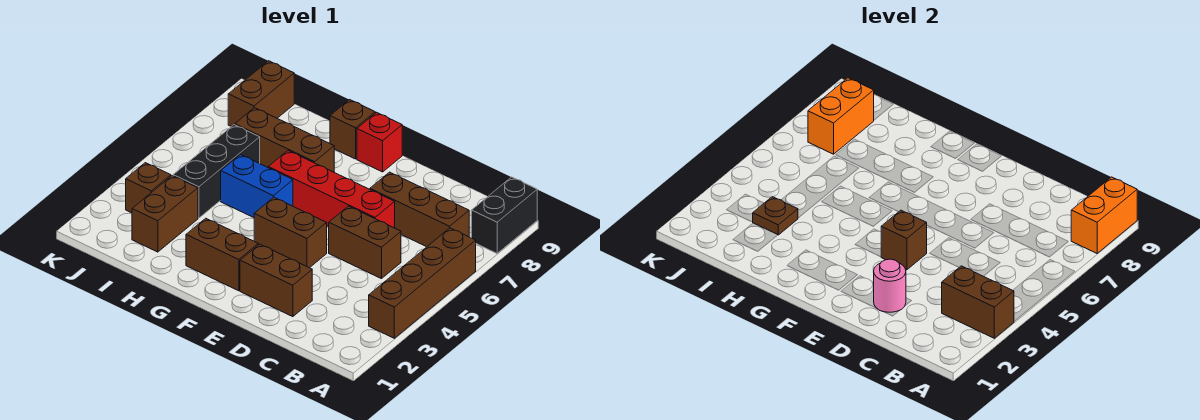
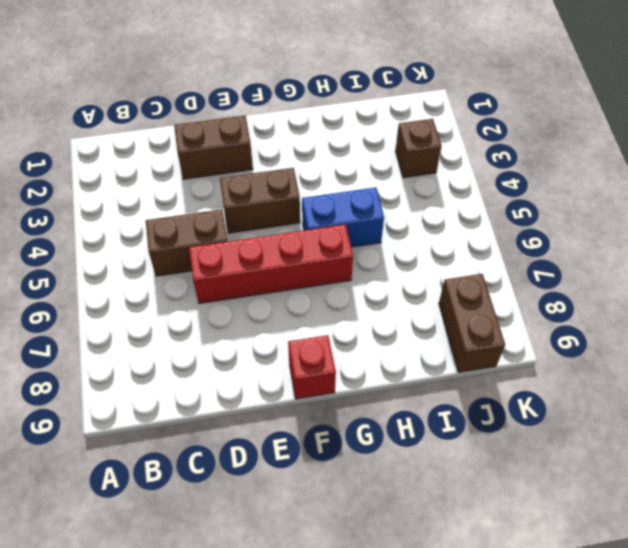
none -> brown 1x4 brick [369,228,476,338]
none -> black 1x2 brick [471,177,537,253]
none -> brown 1x3 brick [370,172,469,247]

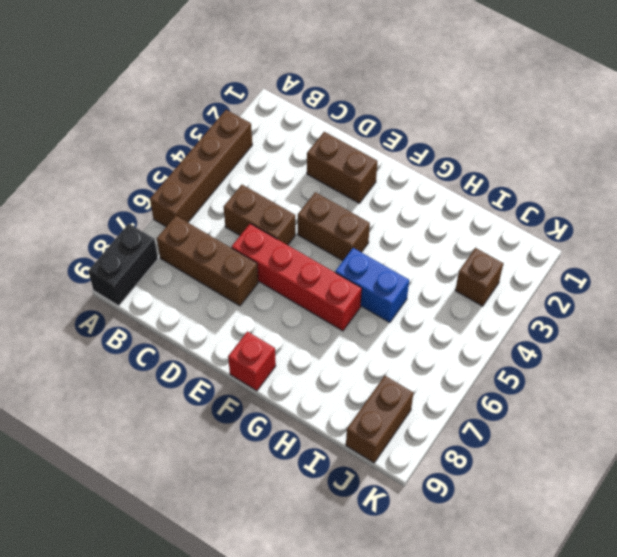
none -> brown 1x2 brick [186,218,258,291]
none -> brown 1x3 brick [235,108,334,172]
none -> brown 1x1 brick [330,100,375,159]

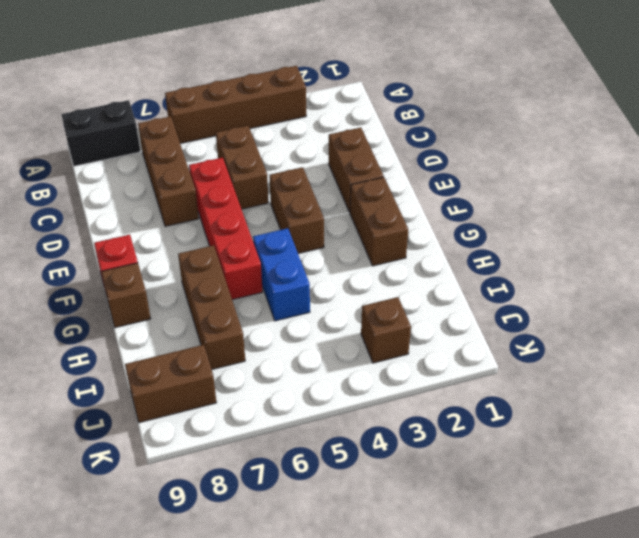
none -> brown 1x2 brick [132,176,198,252]
none -> black 1x3 brick [173,125,260,218]
none -> brown 1x2 brick [942,266,1014,338]

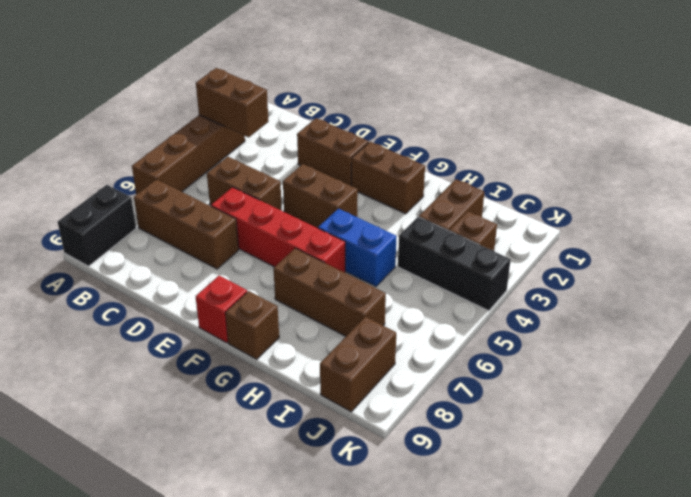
black 1x3 brick [398,217,511,311] -> black 1x3 brick turned to [173,125,260,218]
none -> orange 1x2 brick [1071,177,1137,253]
none -> pink 1x1 round brick [874,259,906,312]
none -> brown 1x1 brick [881,210,927,270]

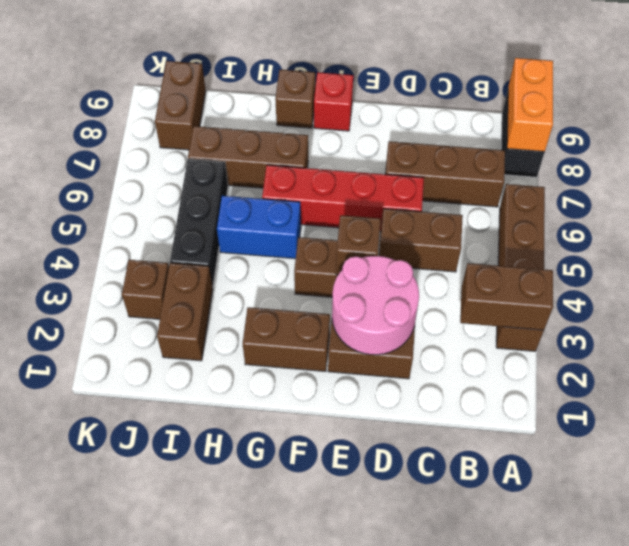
pink 2x2 round brick [332,256,419,355] -> pink 1x1 round brick [874,259,906,312]
none -> brown 1x1 plate [753,197,798,235]
none -> orange 1x2 brick [808,78,874,154]

